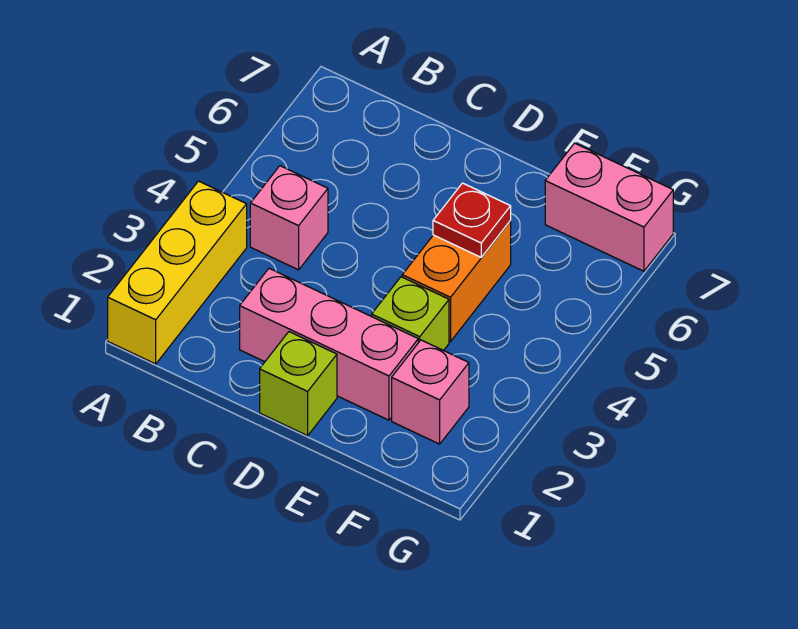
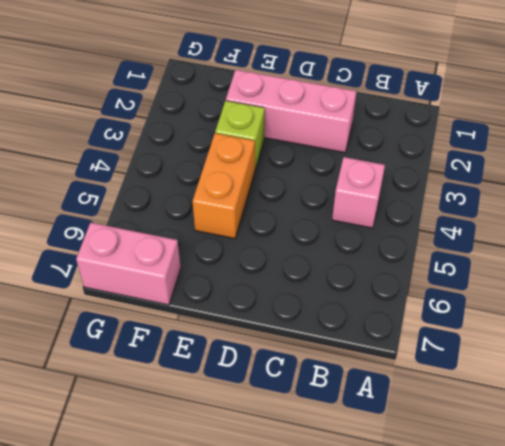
none -> yellow 1x3 brick [108,181,247,364]
none -> lime 1x1 brick [260,332,337,436]

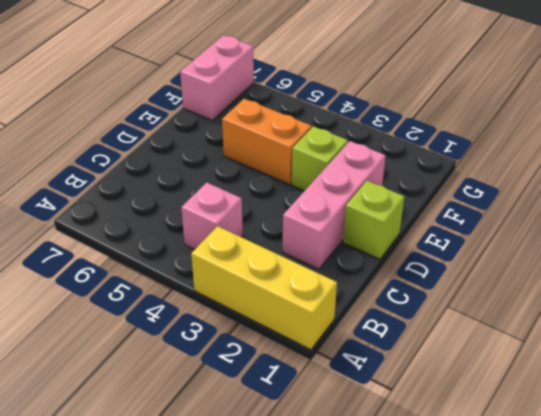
none -> pink 1x1 brick [392,340,469,444]
none -> red 1x1 plate [433,183,511,257]

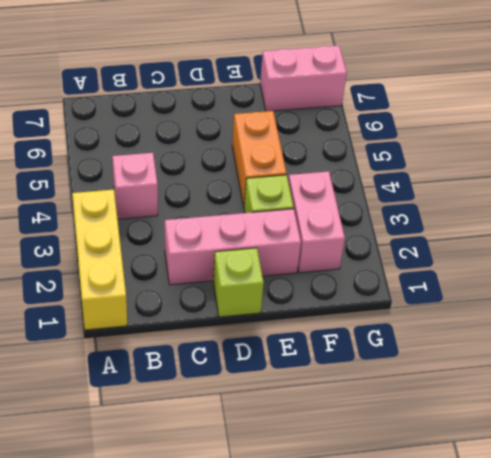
pink 1x2 brick [288,171,345,273] -> pink 1x1 brick [392,340,469,444]
none -> red 1x1 plate [433,183,511,257]

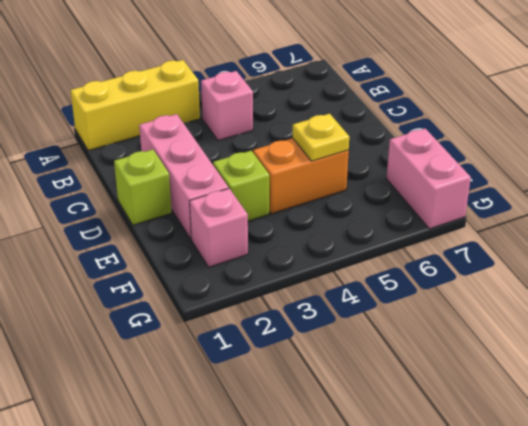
yellow 1x1 plate [293,114,349,161] -> red 1x1 plate [433,183,511,257]

